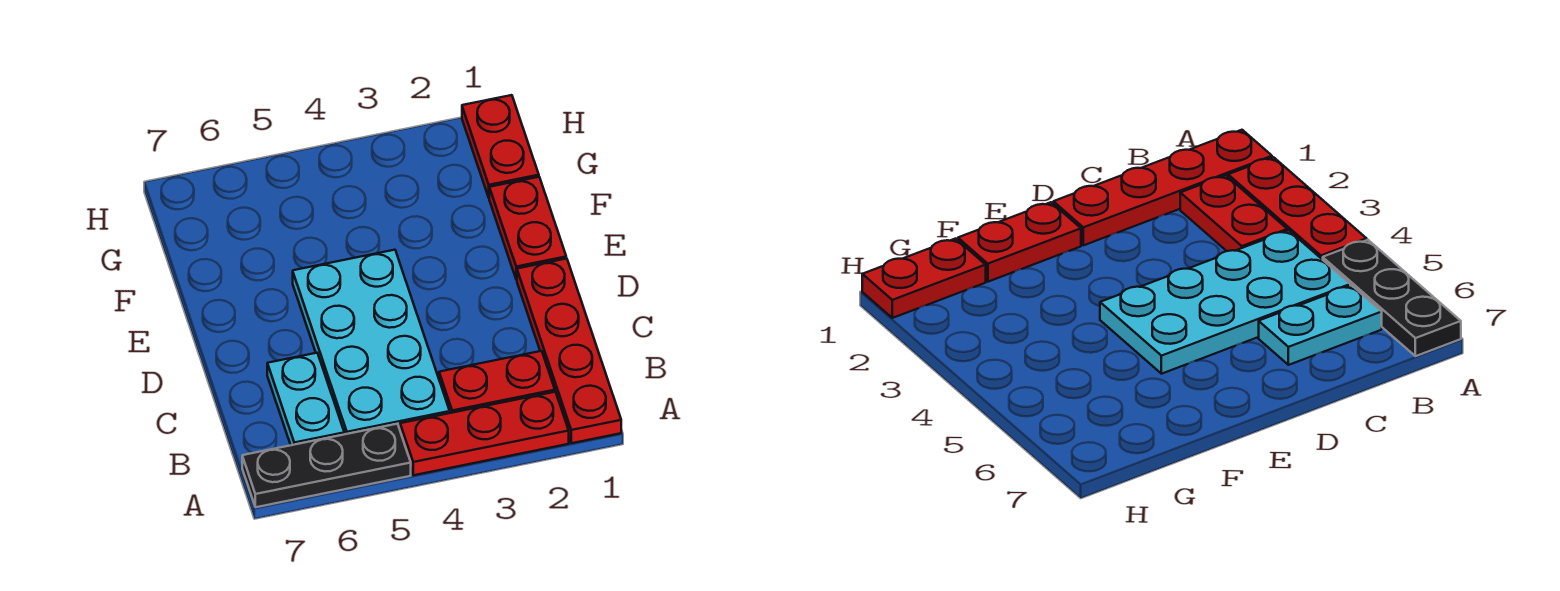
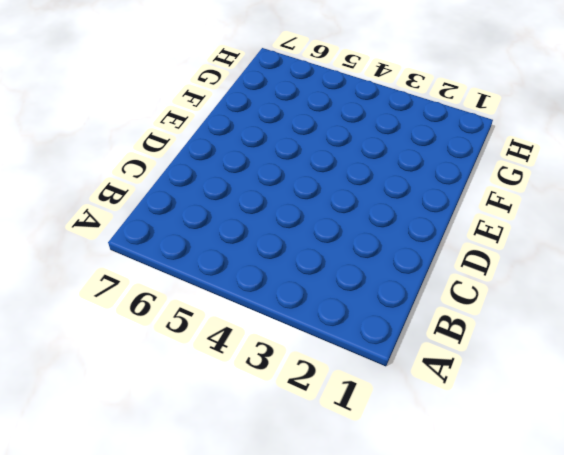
none -> red 1x4 plate [517,258,621,443]
none -> red 1x3 plate [400,392,569,475]

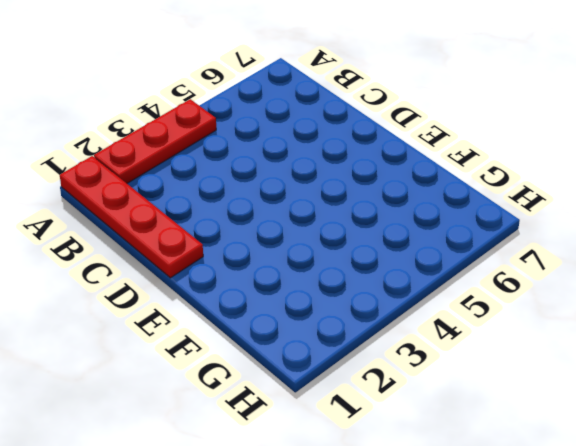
none -> black 1x3 plate [242,424,411,507]
none -> red 1x2 plate [439,351,555,413]

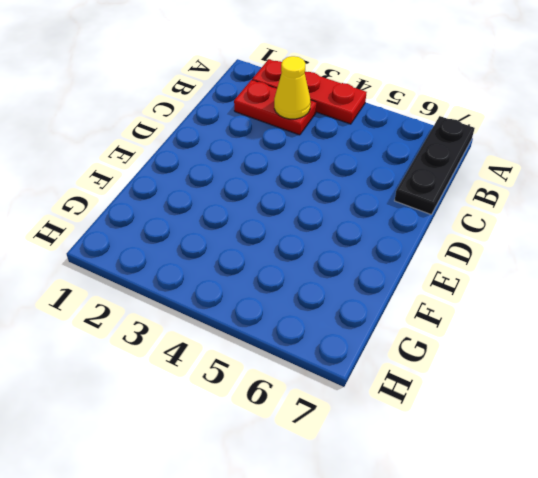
black 1x3 plate [394,116,475,215] -> black 1x3 plate turned to [242,424,411,507]
yellow 1x1 cone [274,56,311,119] -> none
none -> red 1x4 plate [517,258,621,443]
none -> cyan 2x4 plate [293,250,450,434]

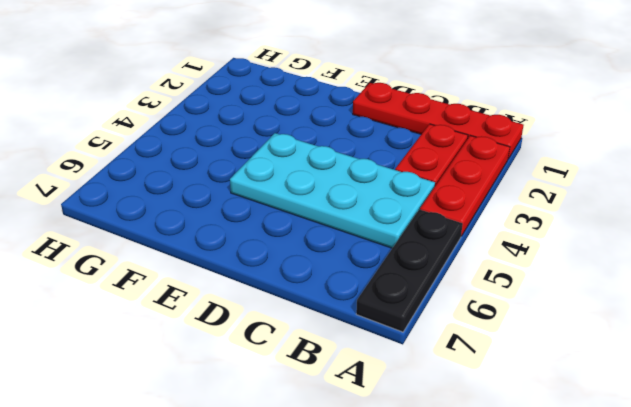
none -> cyan 1x2 plate [267,353,344,445]
none -> red 1x2 plate [489,177,566,280]

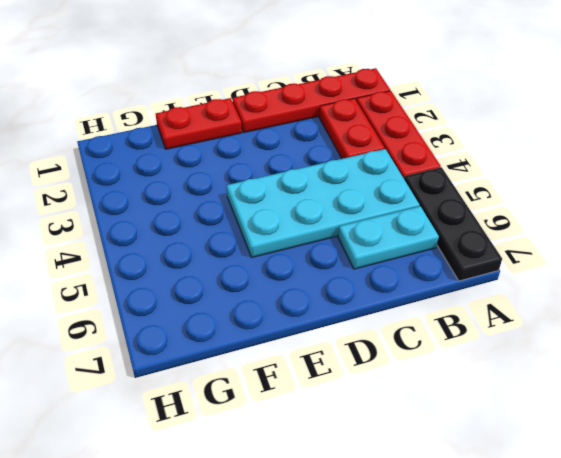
none -> red 1x2 plate [462,95,539,197]

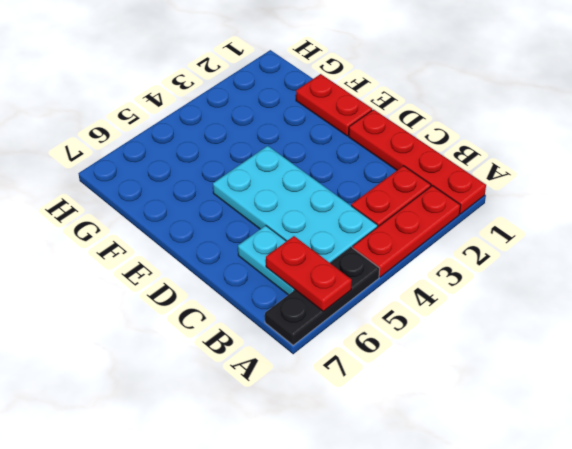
red 1x2 plate [266,236,352,312] -> red 1x2 plate moved to [462,95,539,197]

